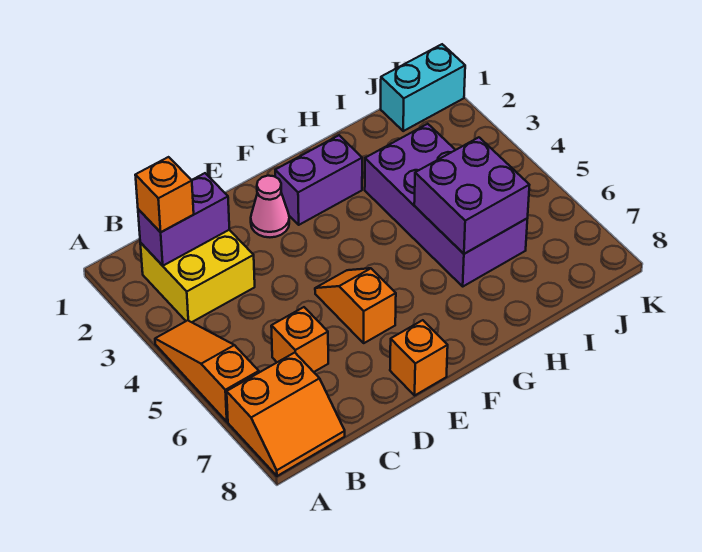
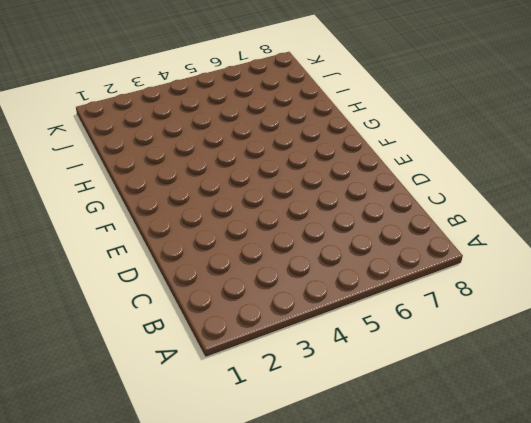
none -> orange 1x3 slope [155,320,259,422]
none -> orange 2x2 slope [227,353,345,476]
none -> yellow 2x2 brick [140,230,255,322]

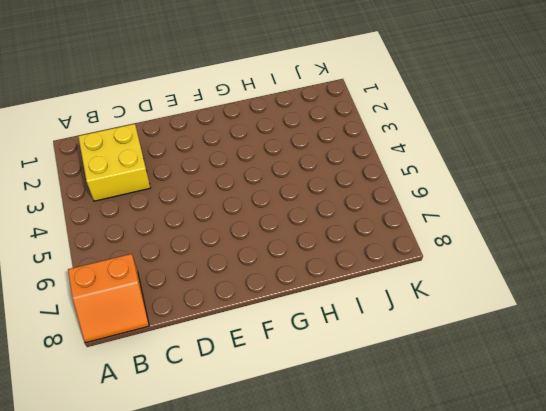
none -> orange 1x3 slope [155,320,259,422]
none -> orange 1x1 brick [271,307,328,372]
none -> pink 1x1 cone [251,176,289,237]

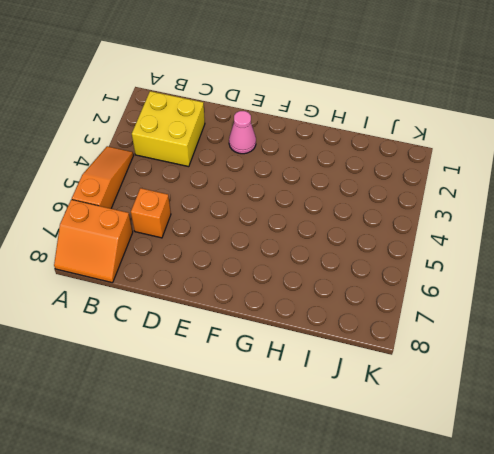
none -> orange 1x2 slope [315,268,396,343]
none -> orange 1x1 brick [390,320,448,395]
none -> purple 1x2 brick [275,135,362,225]

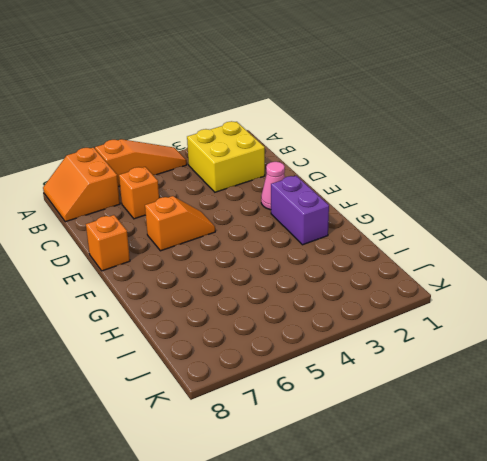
none -> purple 2x4 brick [365,124,527,286]
none -> cyan 1x2 brick [381,44,465,131]
none -> purple 1x2 brick [138,173,229,266]

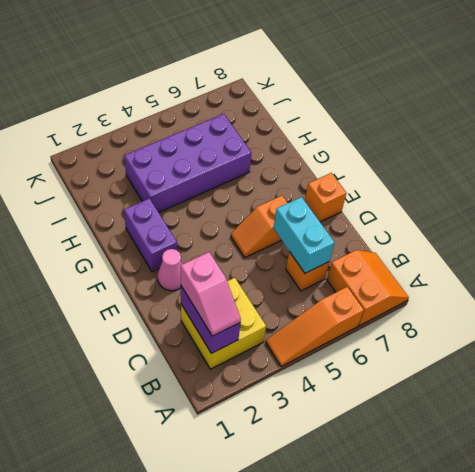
pink 1x2 slope [181,252,241,336] -> orange 1x1 brick [135,157,194,232]
cyan 1x2 brick [274,197,335,273] -> cyan 1x2 brick moved to [381,44,465,131]
none -> purple 2x2 brick [414,137,529,254]

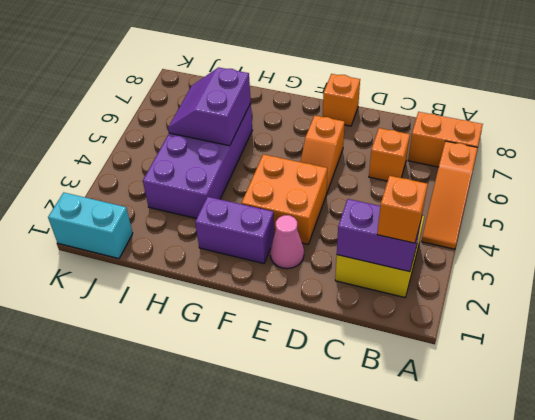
orange 2x2 brick [241,154,327,244] -> none
purple 2x2 slope [168,67,251,146] -> purple 2x2 brick [414,137,529,254]

